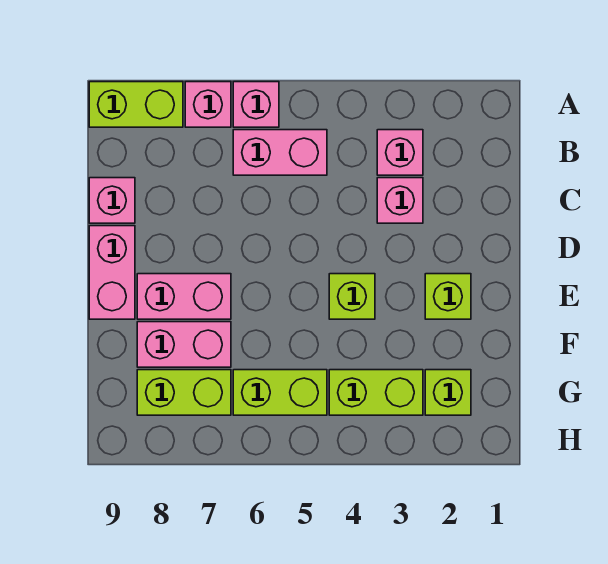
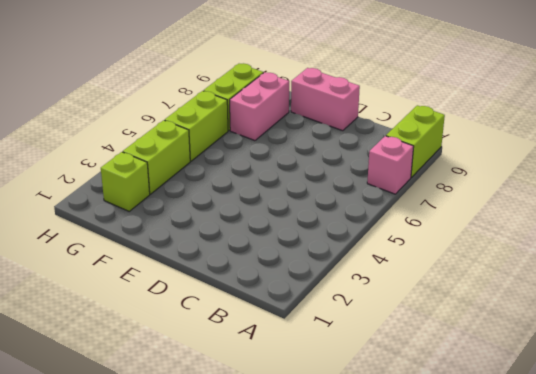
none -> pink 1x1 brick [233,82,279,127]
none -> pink 1x1 brick [377,130,423,175]
none -> pink 1x2 brick [233,130,327,175]

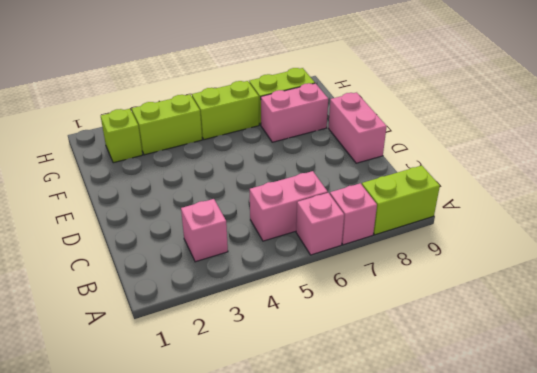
none -> pink 1x1 brick [377,178,423,223]
none -> pink 1x1 brick [89,178,135,223]
none -> lime 1x1 brick [425,274,471,319]

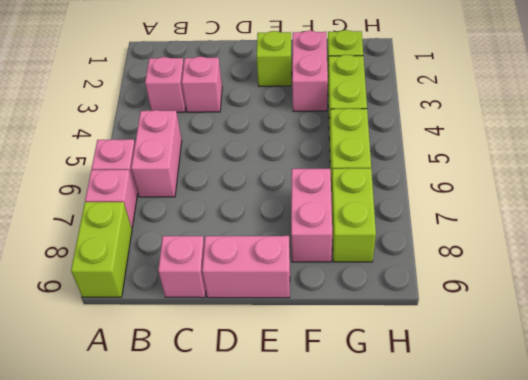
pink 1x2 brick [292,31,328,111] -> pink 1x2 brick moved to [137,274,231,319]
none -> lime 1x1 brick [329,274,375,319]

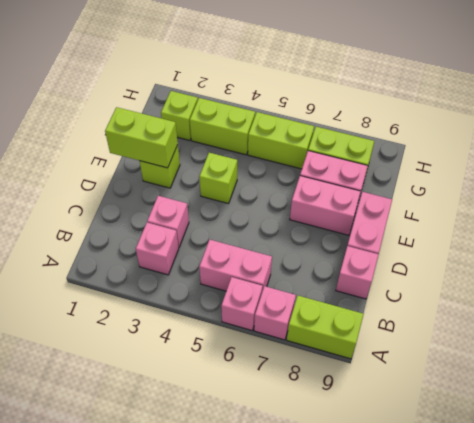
lime 1x2 brick [105,107,178,168] -> none

